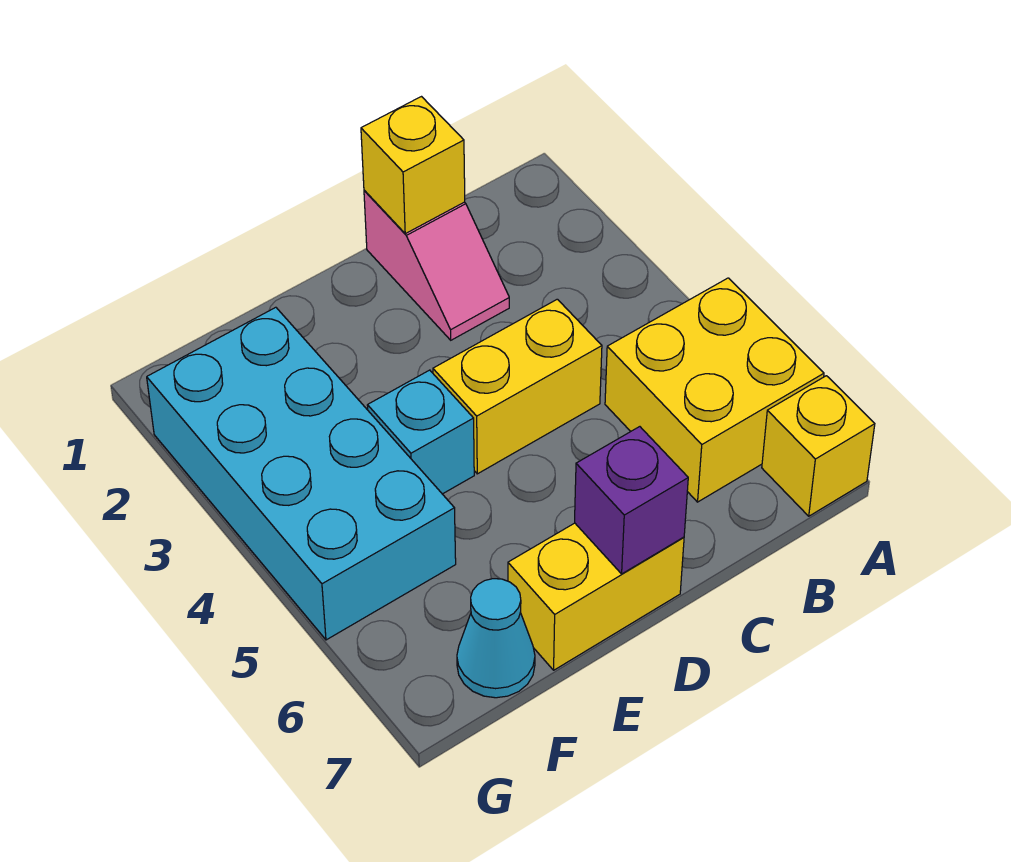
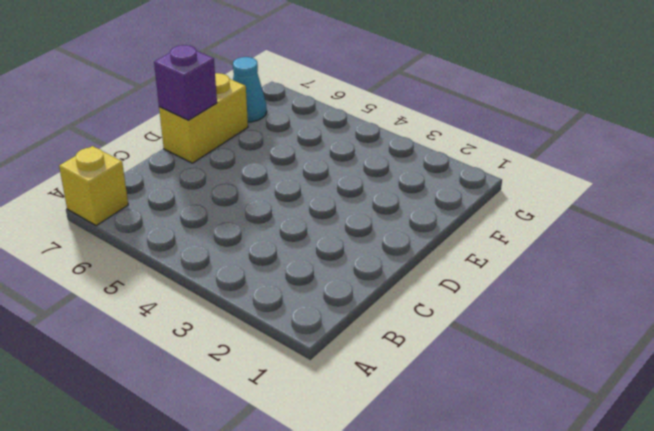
none -> yellow 2x2 brick [605,278,824,502]
none -> pink 1x2 slope [364,190,509,340]

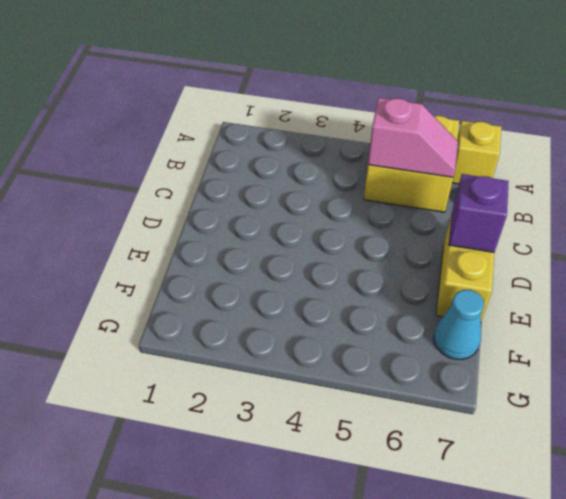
pink 1x2 slope [368,98,458,177] -> pink 1x2 slope moved to [364,190,509,340]
none -> yellow 1x2 brick [433,299,602,474]
none -> cyan 1x1 brick [367,370,474,494]

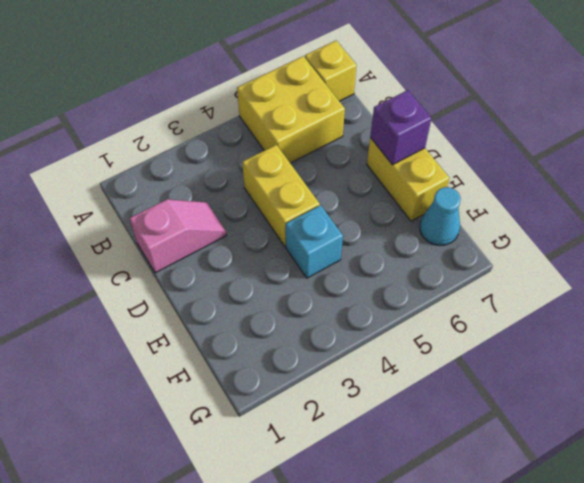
none -> cyan 2x4 brick [147,307,456,640]
none -> yellow 1x1 brick [361,97,465,234]

